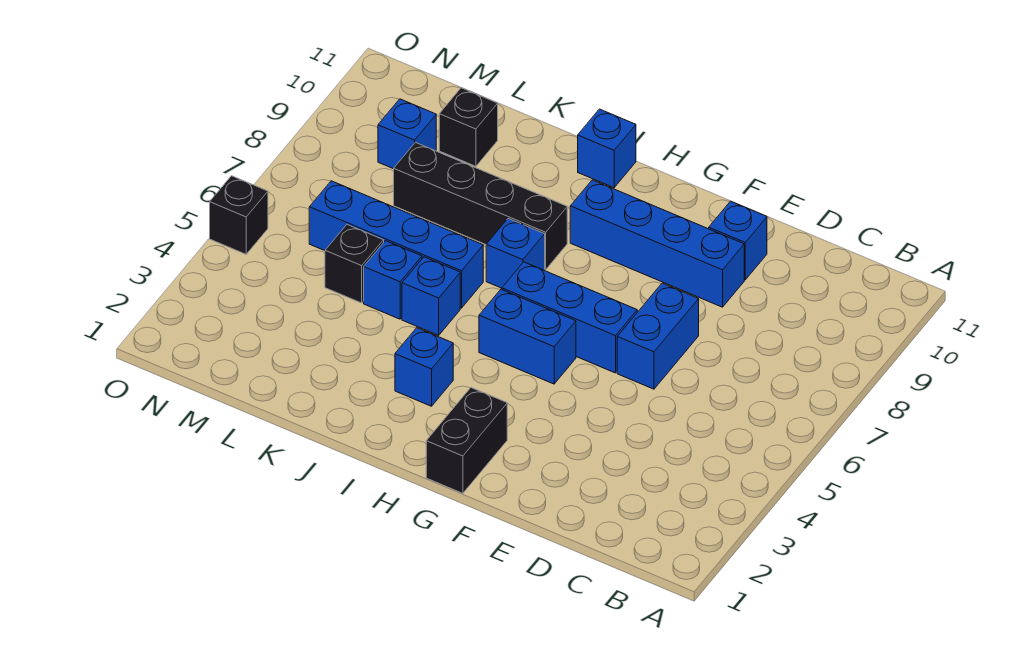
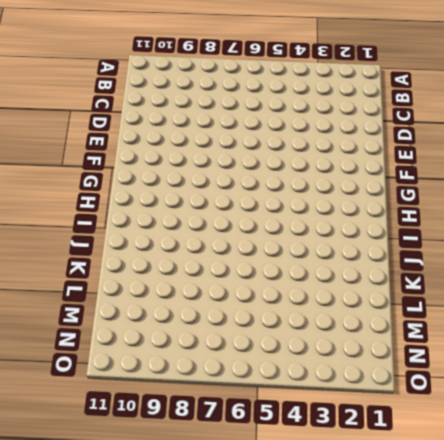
none -> blue 1x2 brick [617,283,699,389]
none -> blue 1x4 brick [570,180,744,307]
none -> blue 1x1 brick [709,201,767,280]

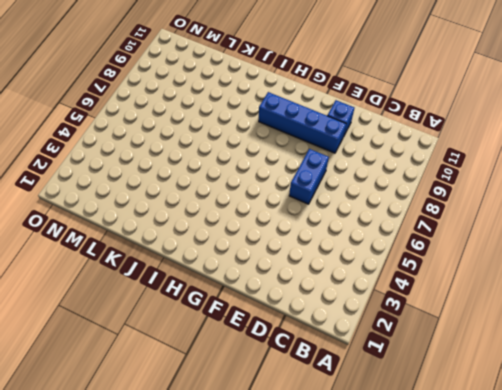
none -> blue 1x3 brick [502,262,637,373]
none -> black 1x2 brick [426,388,507,493]
none -> blue 1x2 brick [479,289,576,384]

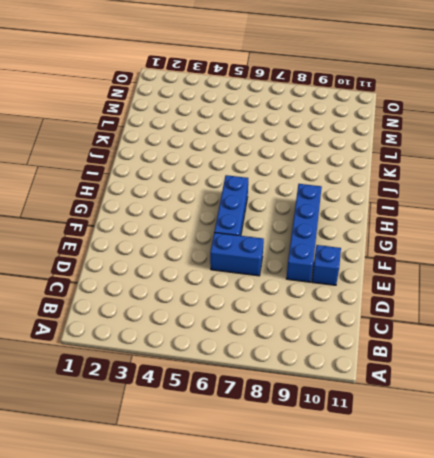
none -> black 1x2 brick [426,388,507,493]
none -> blue 1x2 brick [479,289,576,384]
none -> blue 1x1 brick [395,328,453,406]

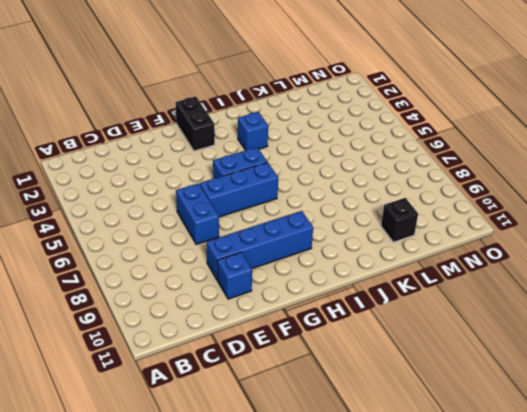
none -> blue 1x1 brick [486,219,545,288]
none -> black 1x4 brick [394,143,567,270]
none -> blue 1x1 brick [578,109,636,188]

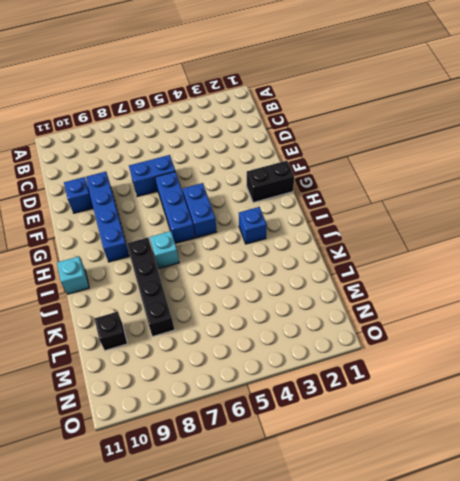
cyan 1x1 brick [150,231,179,269] -> blue 1x1 brick [486,219,545,288]
cyan 1x1 brick [57,256,89,294] -> blue 1x1 brick [578,109,636,188]
none -> blue 1x1 brick [402,257,460,335]
none -> blue 1x4 brick [309,181,483,308]
none -> blue 1x1 brick [364,241,422,319]

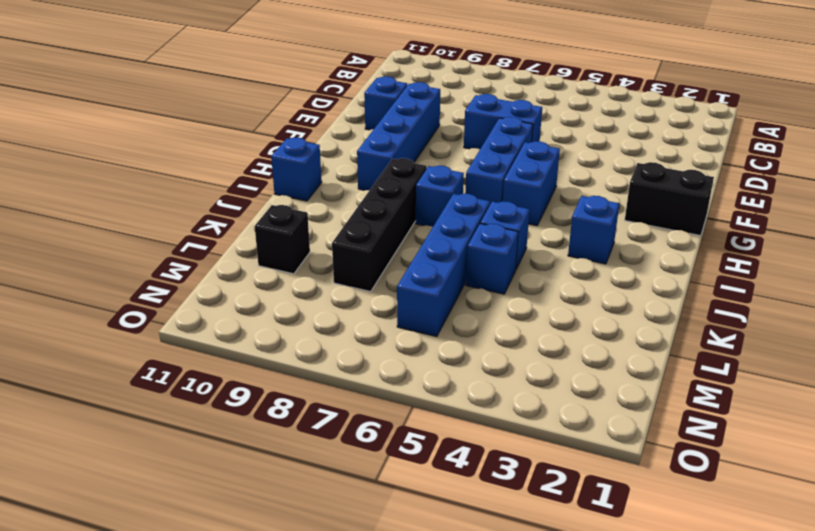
none -> black 1x1 brick [325,225,384,303]
none -> blue 1x1 brick [378,99,436,169]
none -> black 1x1 brick [210,176,268,254]

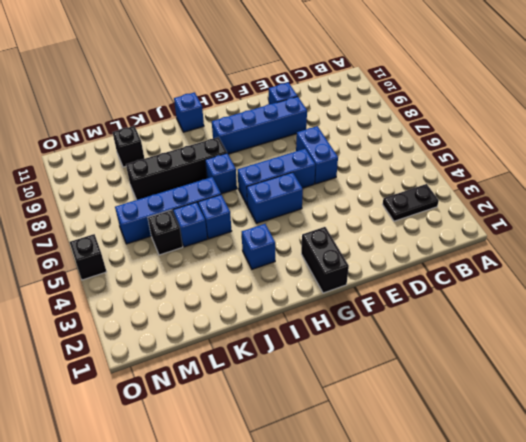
black 1x2 plate [383,184,439,221] -> none
none -> blue 1x1 brick [378,99,436,169]

